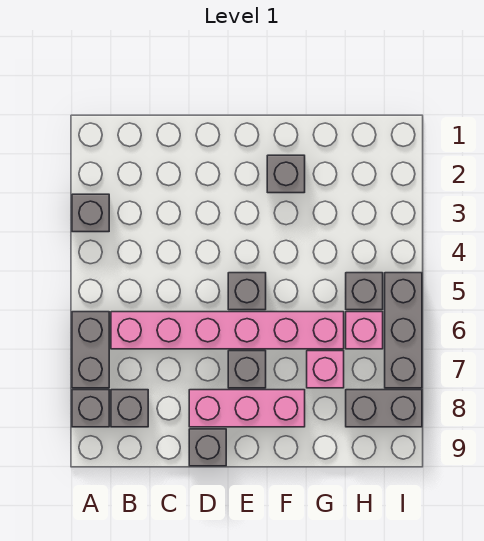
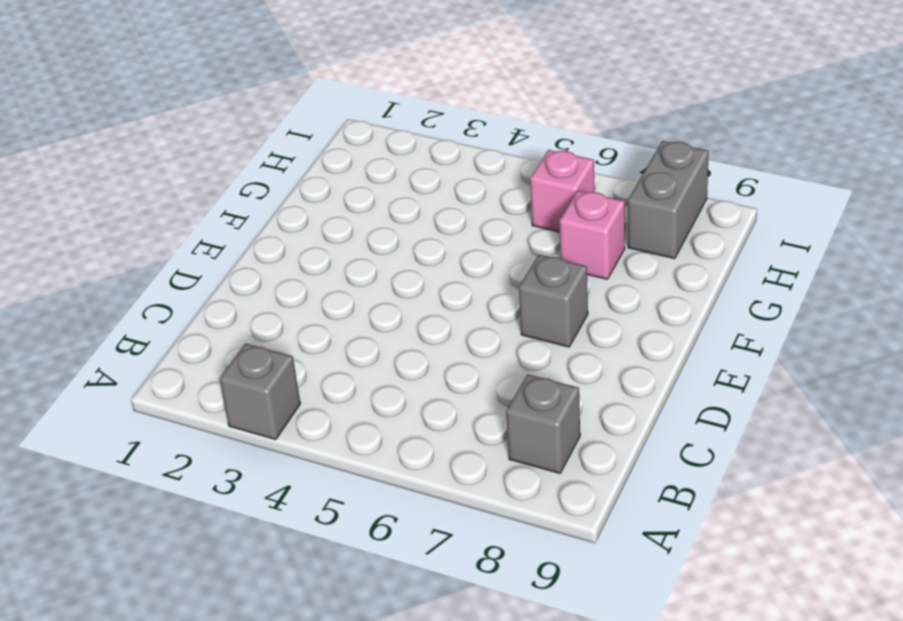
none -> grey 1x2 brick [72,312,109,388]
none -> grey 1x1 brick [72,390,109,427]
none -> pink 1x6 brick [111,312,344,349]

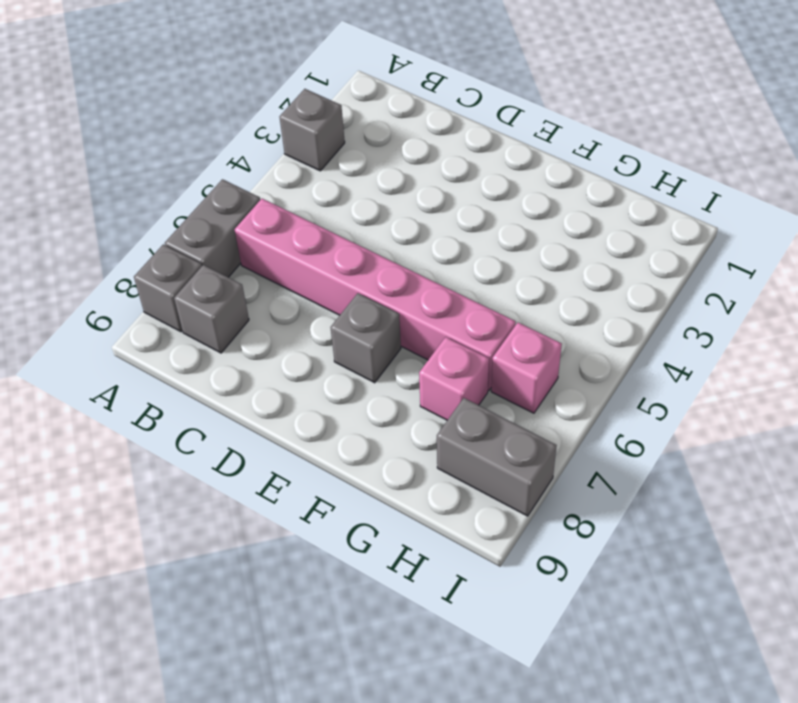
none -> pink 1x3 brick [189,390,305,427]
none -> grey 1x1 brick [189,429,226,466]
none -> grey 1x1 brick [228,273,266,310]

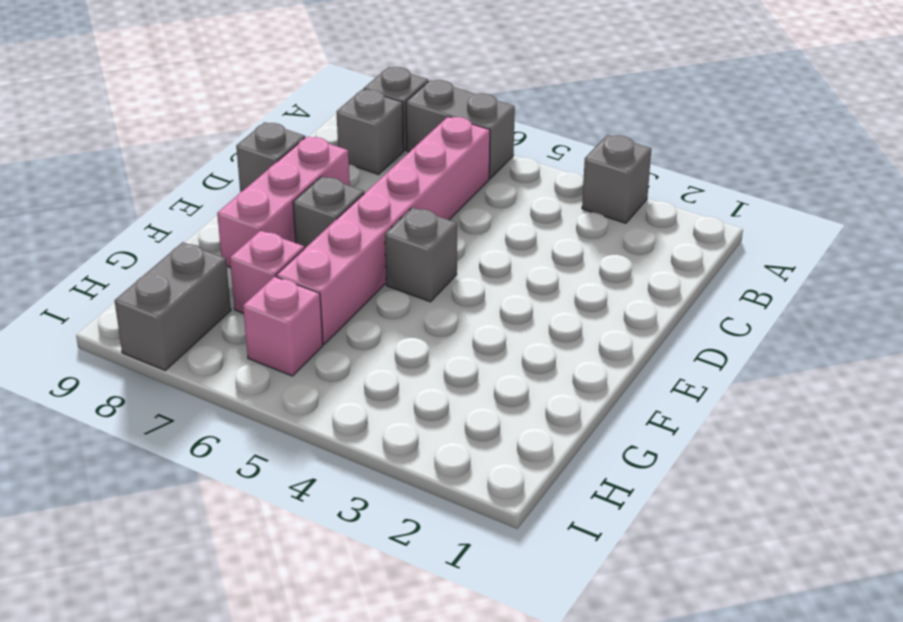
none -> grey 1x1 brick [267,155,305,193]
none -> grey 1x1 brick [346,273,383,310]
none -> grey 1x3 brick [385,273,422,388]

